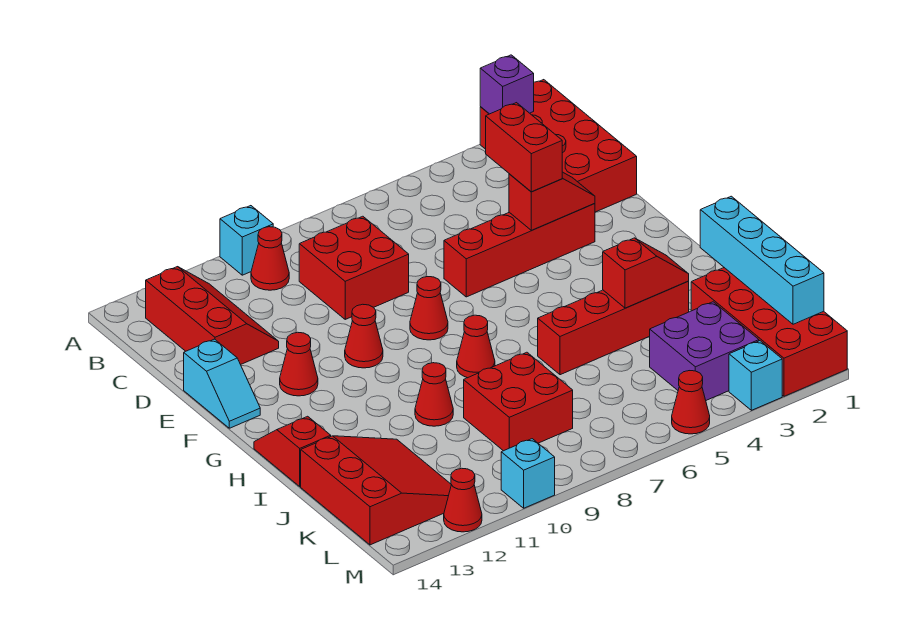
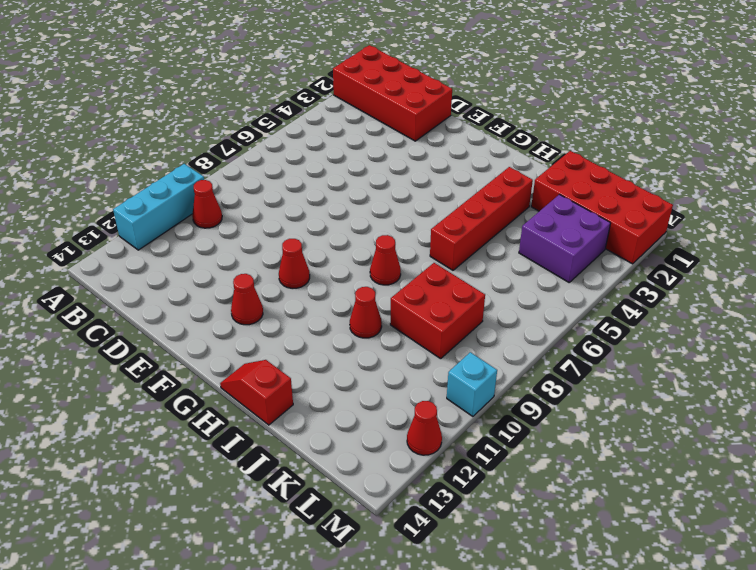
cyan 1x3 brick [113,164,204,250] -> cyan 1x1 brick [220,206,273,275]
none -> red 2x3 slope [146,267,279,365]
none -> red 2x2 brick [299,216,409,319]
none -> red 1x4 brick [444,204,595,297]

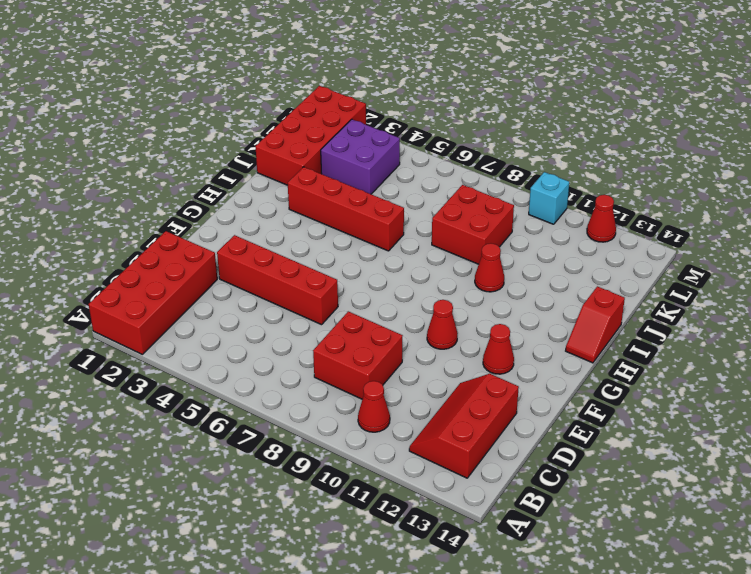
none -> cyan 1x1 brick [220,206,273,275]
none -> cyan 1x2 slope [184,339,260,428]
none -> red 1x1 cone [410,277,448,340]

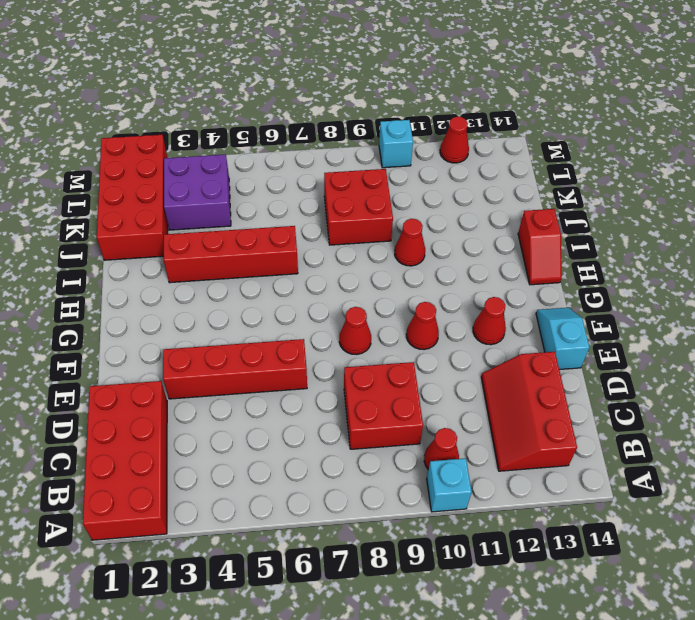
none -> red 1x1 cone [457,315,495,378]
none -> red 3x3 slope [301,436,451,545]
none -> cyan 1x1 brick [729,341,782,410]

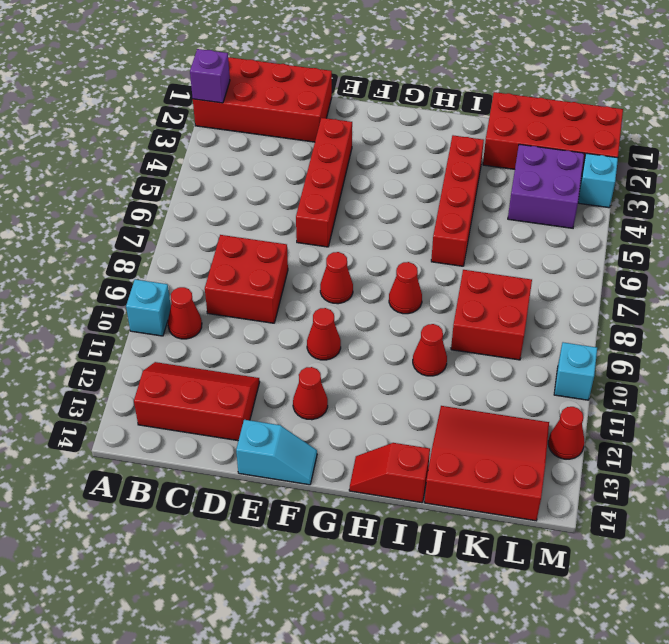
none -> red 1x1 cone [672,371,710,434]
none -> red 1x2 slope [509,172,595,230]
none -> cyan 1x4 brick [700,196,824,324]

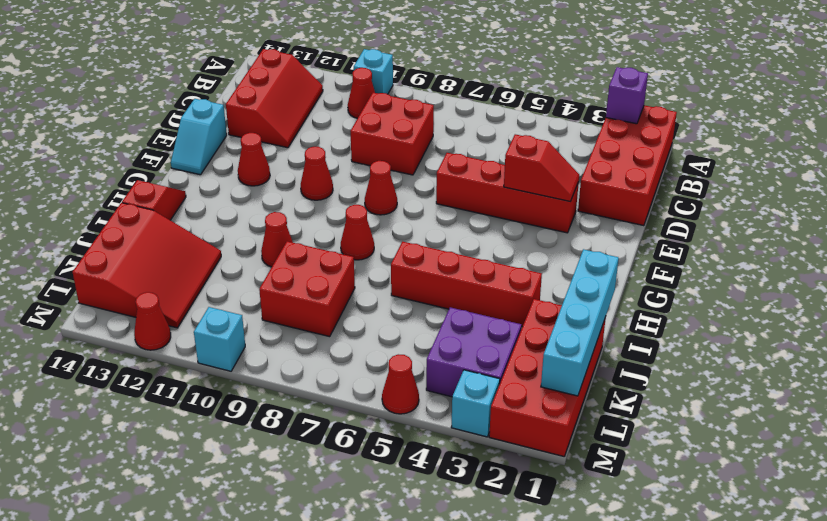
none -> red 1x2 slope [603,238,689,308]
none -> red 1x2 brick [486,103,562,192]

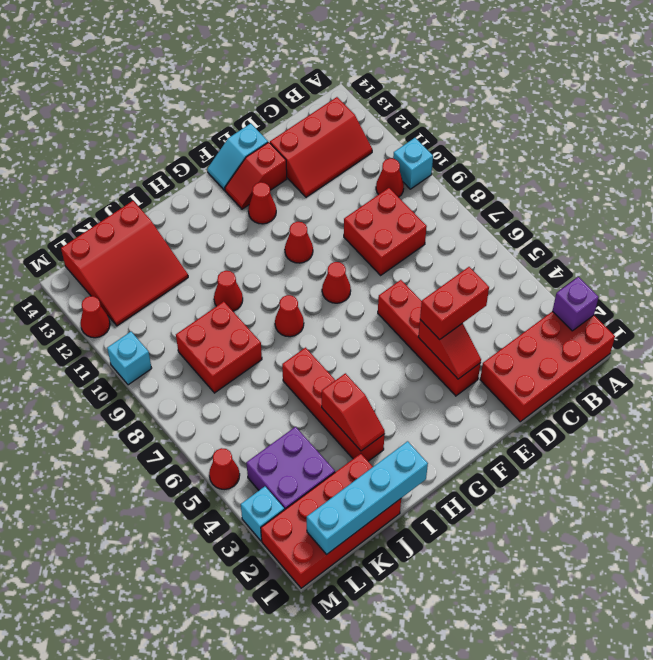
red 1x2 slope [225,142,287,209] -> red 1x2 slope turned to [254,416,331,486]

